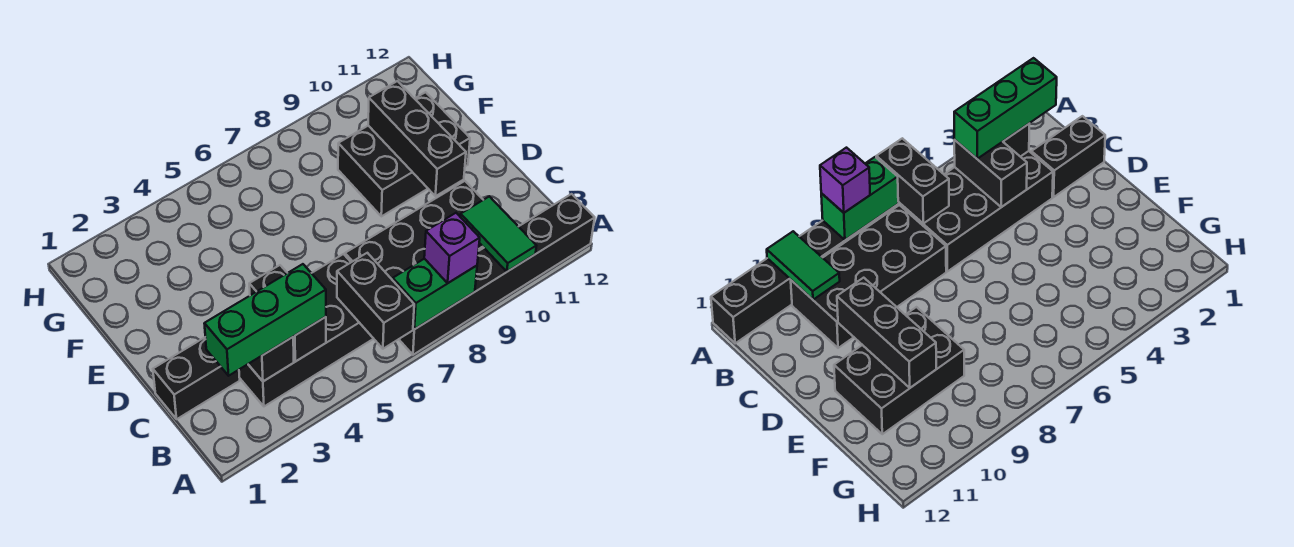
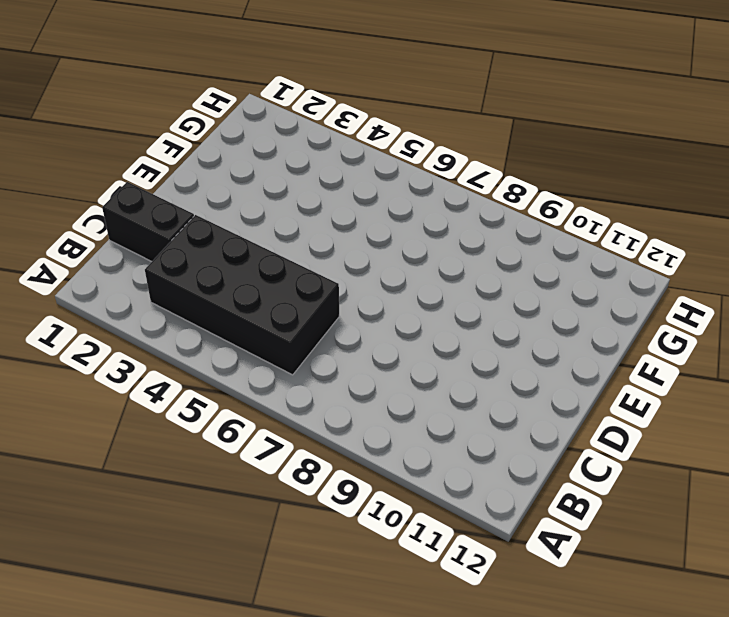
none -> black 1x6 brick [399,194,595,355]
none -> black 2x4 brick [345,181,484,280]
none -> black 2x3 brick [338,92,470,216]

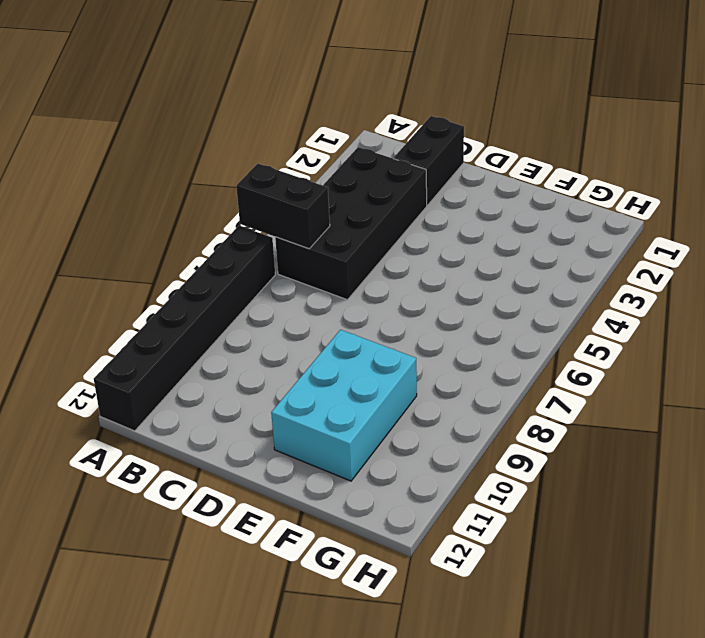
cyan 2x3 brick [271,330,417,481] -> black 2x3 brick [338,92,470,216]
none -> black 2x4 brick [345,181,484,280]
none -> green 1x2 brick [393,259,477,329]
none -> green 1x2 tile [460,196,536,272]

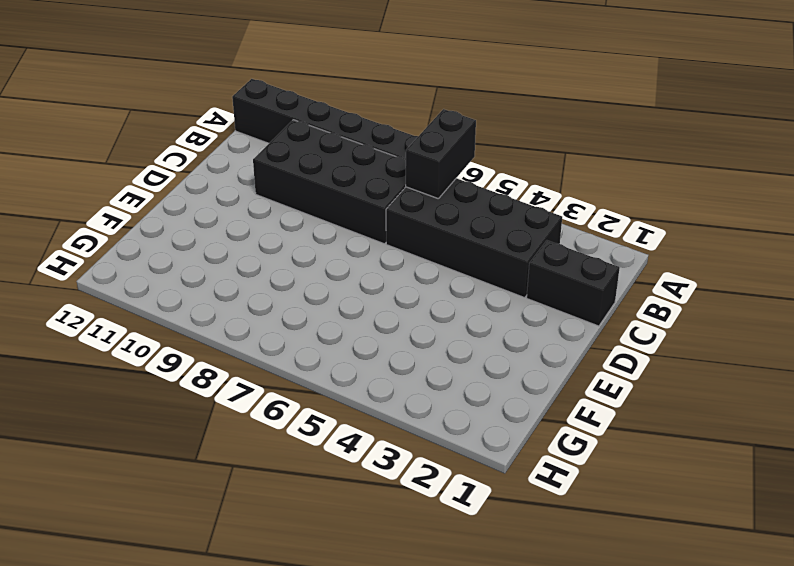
none -> black 2x3 brick [338,92,470,216]
none -> green 1x2 brick [393,259,477,329]
none -> green 1x2 tile [460,196,536,272]

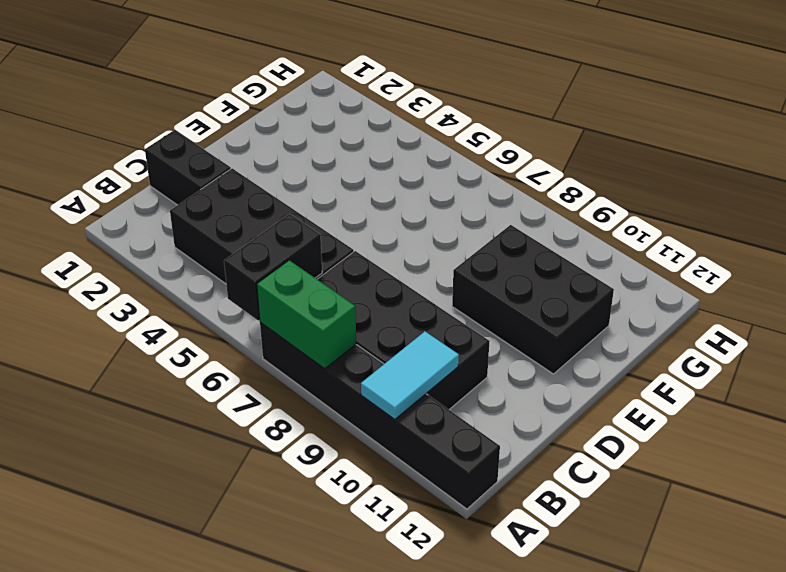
cyan 1x2 tile [361,331,459,420] -> green 1x2 tile [460,196,536,272]
none -> black 1x1 brick [248,337,294,381]
none -> black 1x2 brick [249,265,326,361]
none -> black 1x3 brick [368,81,466,196]

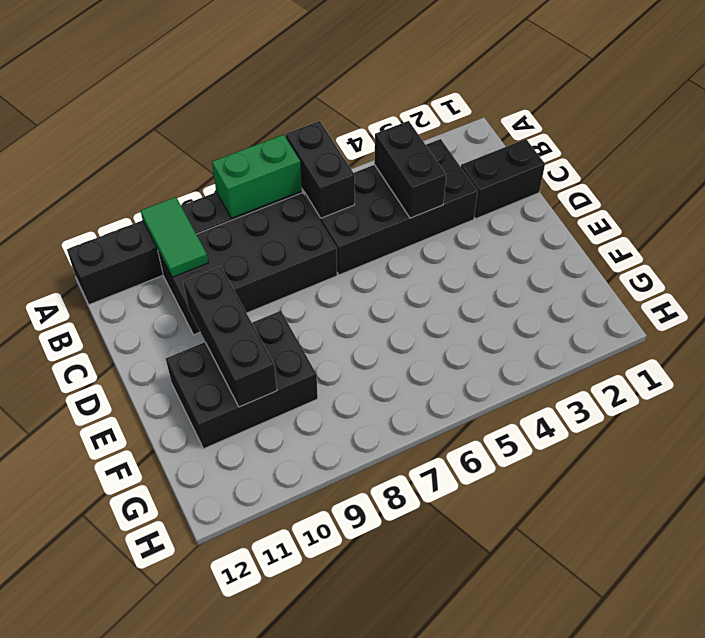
none -> black 1x1 brick [248,337,294,381]
none -> purple 1x1 brick [424,213,480,283]
none -> green 1x3 brick [204,264,326,376]

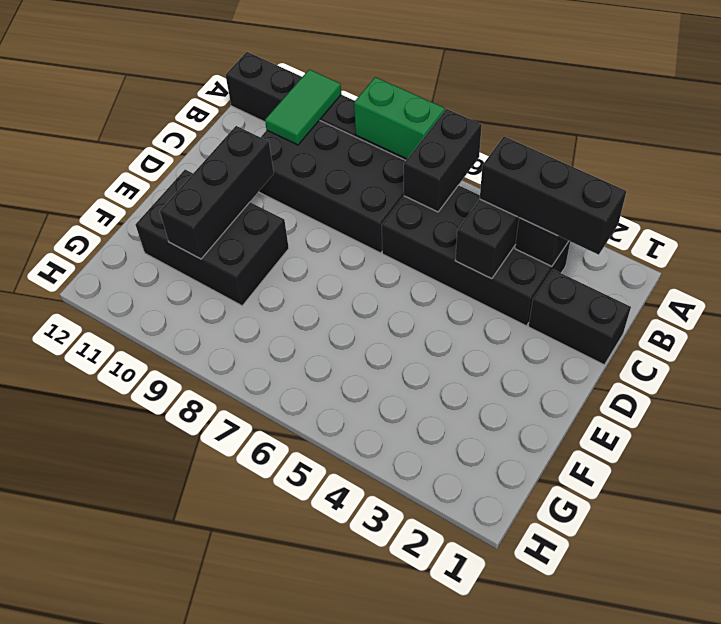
black 1x3 brick [480,136,626,255] -> green 1x3 brick [204,264,326,376]
none -> purple 1x1 brick [424,213,480,283]

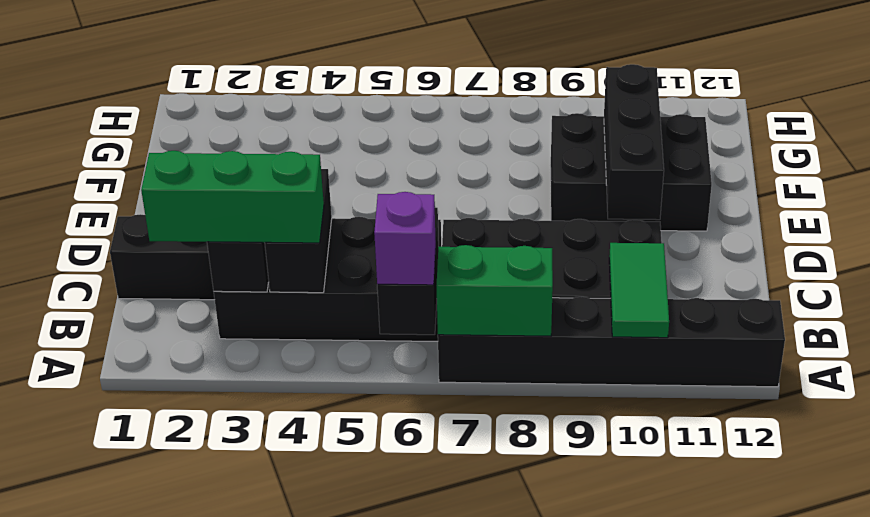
purple 1x1 brick [374,192,436,285] -> purple 1x1 brick moved to [424,213,480,283]

